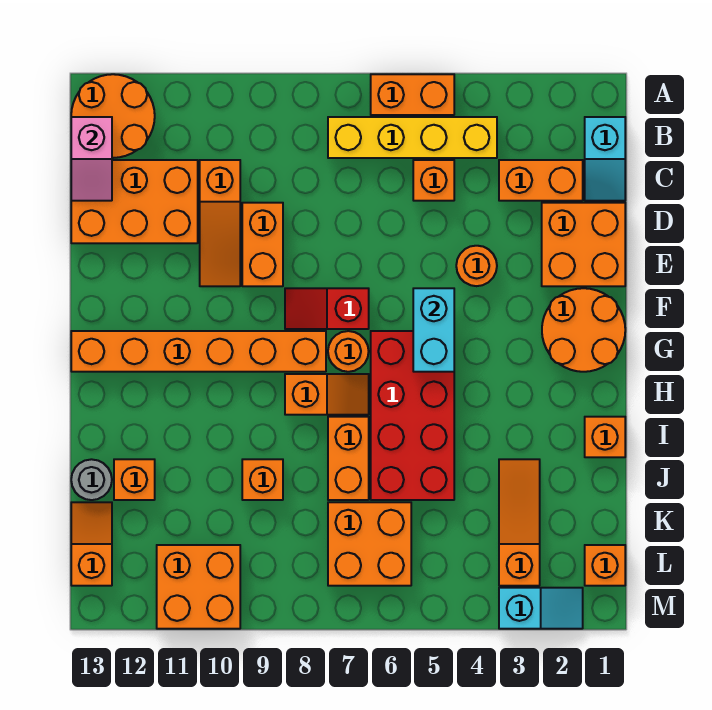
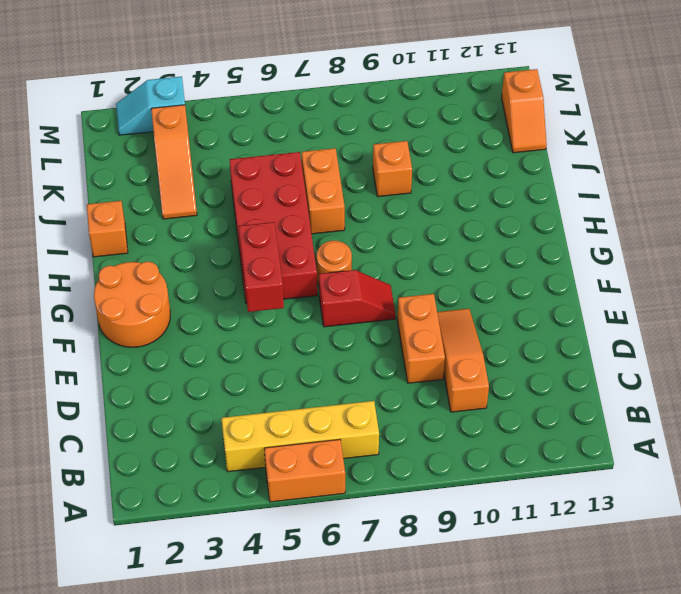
red 1x2 brick [239,222,284,312] -> cyan 1x2 brick [413,288,454,372]
none -> orange 2x2 round brick [71,74,155,158]
none -> cyan 1x2 slope [585,117,625,201]
none -> orange 1x2 brick [499,160,583,201]
none -> orange 1x1 brick [413,160,454,201]

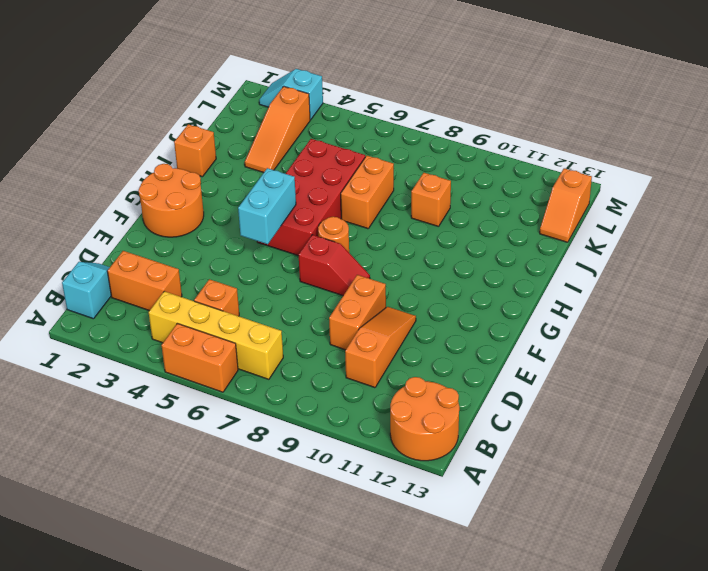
none -> orange 2x3 brick [71,160,198,243]
none -> orange 2x2 brick [542,203,625,286]
none -> orange 1x1 round brick [456,246,497,286]
none -> orange 1x6 brick [71,331,326,372]

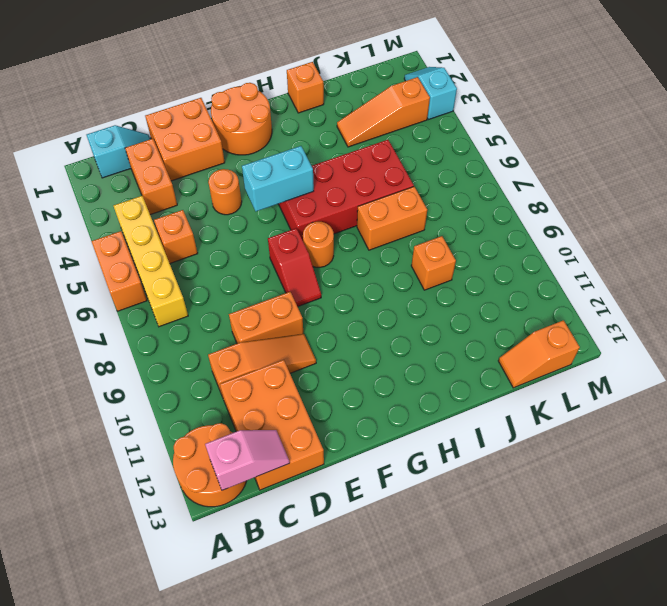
none -> orange 1x6 brick [71,331,326,372]
none -> orange 1x2 slope [285,374,369,415]
none -> orange 1x1 brick [114,459,155,500]
none -> grey 1x1 round brick [71,459,112,500]

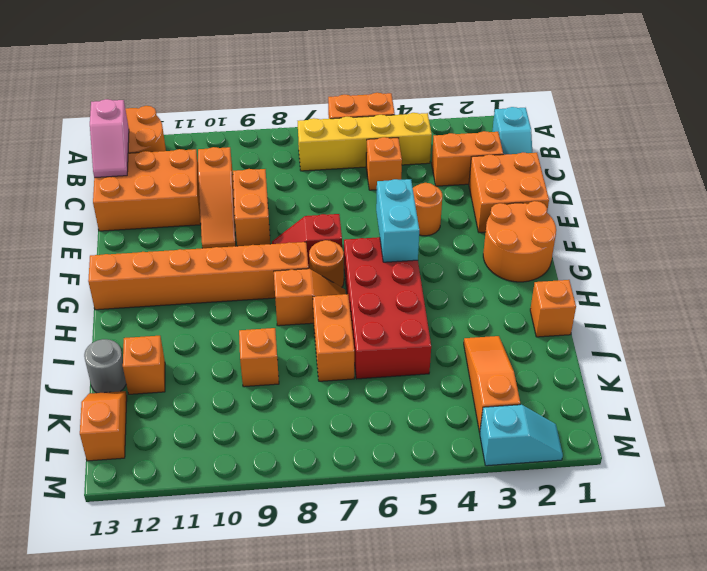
none -> orange 2x2 brick [328,502,411,586]
none -> orange 1x1 brick [585,545,625,586]
none -> orange 2x2 brick [157,545,240,629]

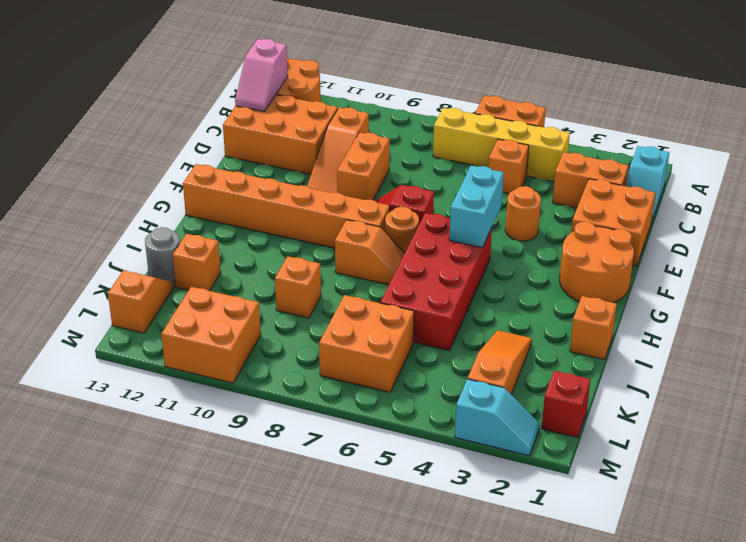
red 1x1 brick [542,371,591,438] -> orange 1x1 brick [585,545,625,586]
none -> orange 1x2 brick [328,417,369,500]

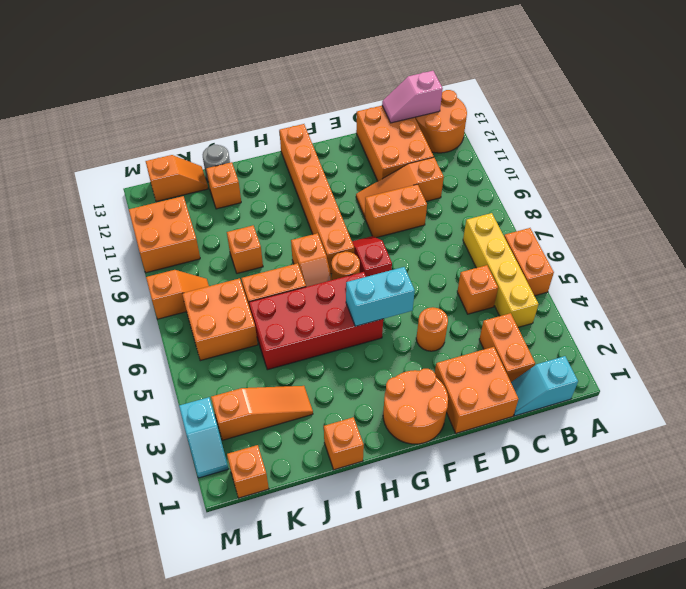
orange 1x2 slope [146,270,209,319] -> none

